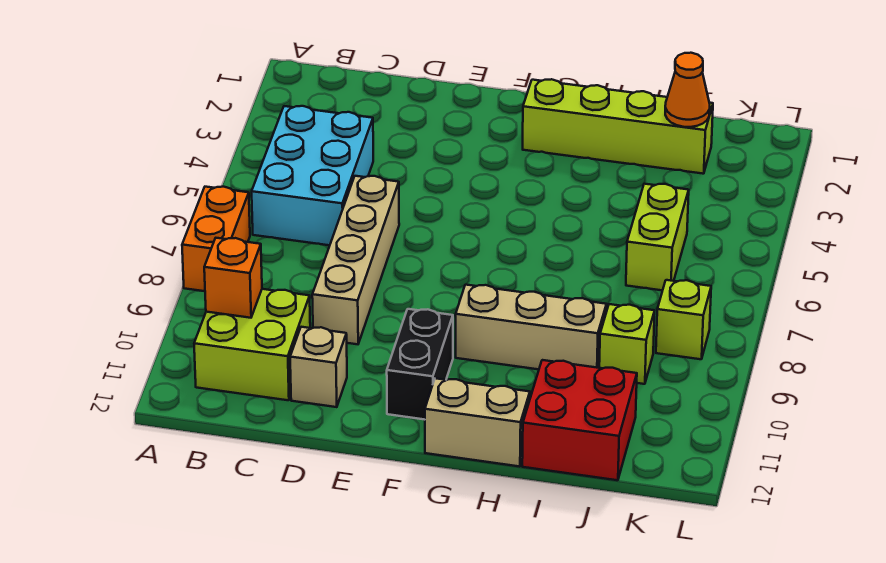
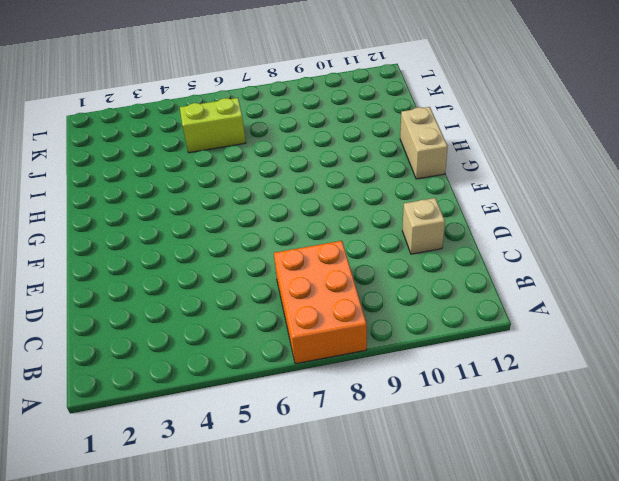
orange 2x3 brick [274,241,367,364] -> orange 1x2 brick [182,187,250,291]
none -> cyan 2x3 brick [252,106,373,245]
none -> lime 2x2 brick [194,289,310,400]
none -> tan 1x4 brick [312,176,399,344]

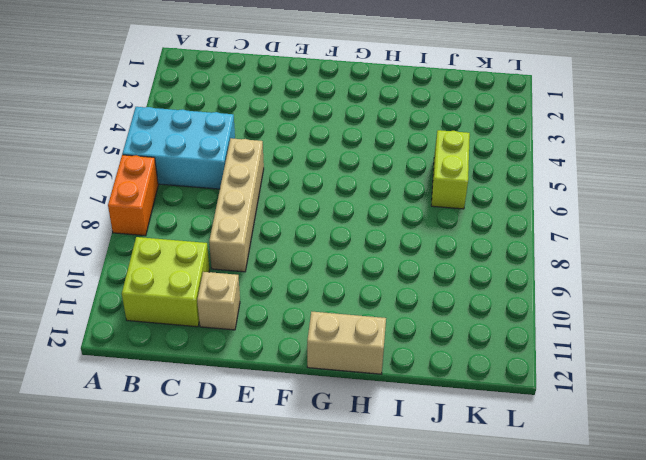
cyan 2x3 brick [122,107,235,189] -> cyan 2x3 brick turned to [252,106,373,245]
none -> black 1x2 brick [387,309,453,420]
none -> lime 1x4 brick [523,79,713,174]
none -> tan 1x3 brick [456,285,607,369]

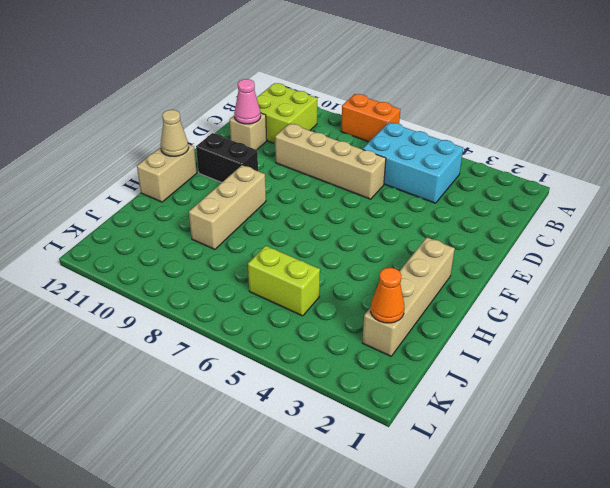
pink 1x1 cone [234,79,261,124] -> none
tan 1x4 brick [362,237,455,356] -> lime 1x4 brick [523,79,713,174]
tan 1x1 cone [161,110,189,156] -> none
none -> red 2x2 brick [522,360,637,480]
none -> lime 1x1 brick [599,304,655,384]
none -> lime 1x1 brick [656,280,711,359]

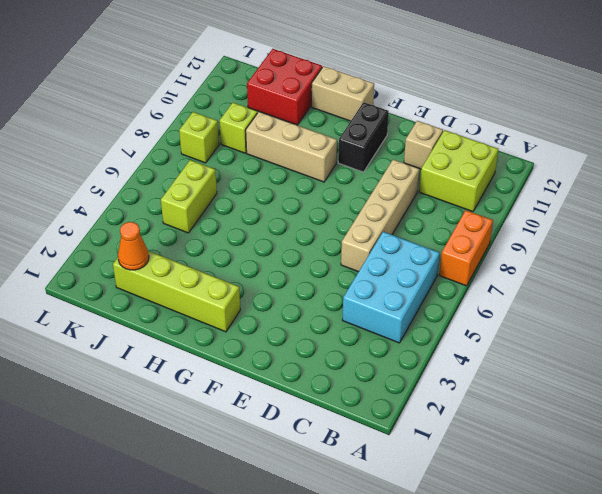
none -> orange 1x1 brick [204,238,262,318]

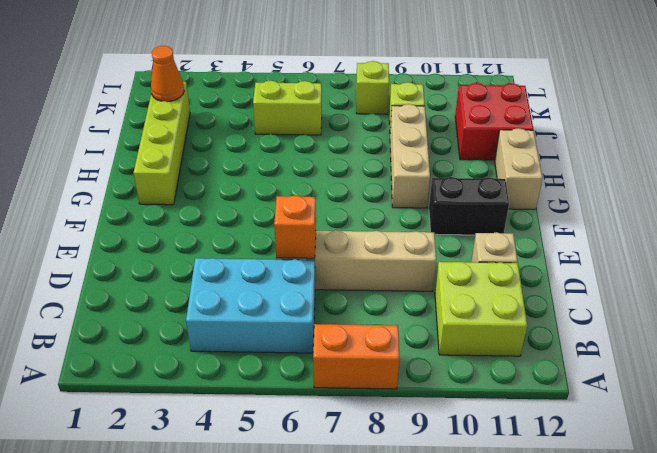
orange 1x1 brick [274,195,316,258] -> orange 1x1 brick moved to [204,238,262,318]

